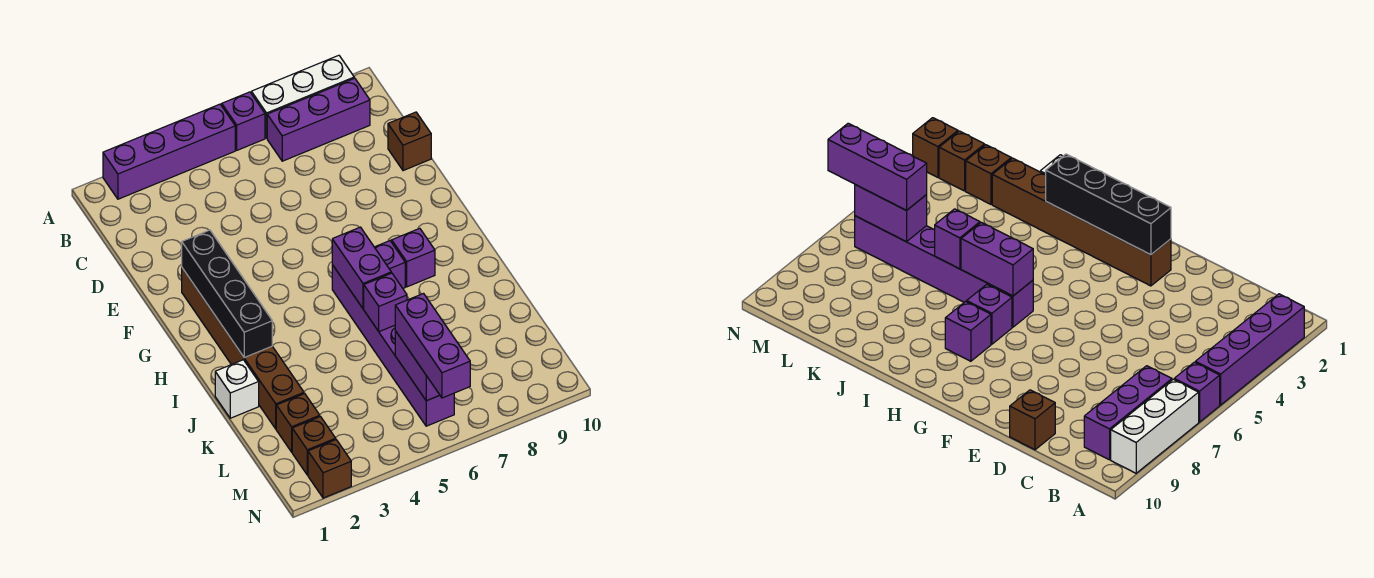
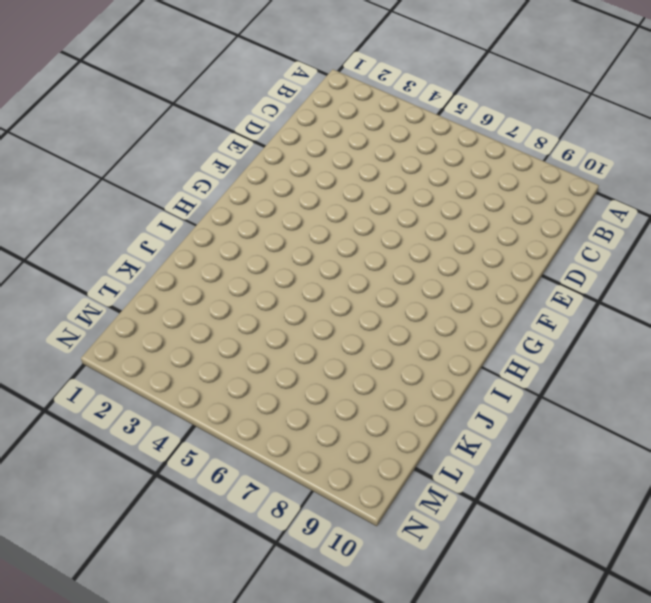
none -> purple 1x4 brick [103,104,235,199]
none -> purple 1x1 brick [222,92,265,150]
none -> white 1x3 brick [251,55,354,138]

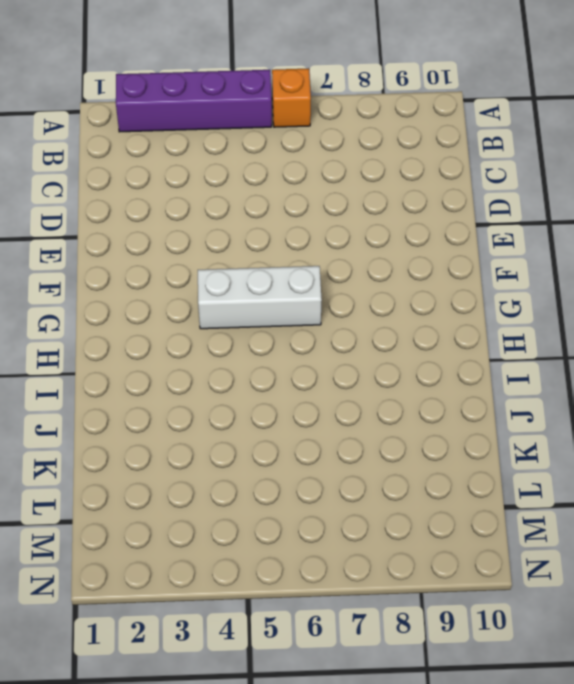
orange 1x1 brick [272,69,311,127] -> purple 1x1 brick [222,92,265,150]
white 1x3 brick [198,266,322,329] -> white 1x3 brick moved to [251,55,354,138]
none -> purple 1x3 brick [267,78,370,161]
none -> brown 1x1 brick [388,112,431,171]
none -> brown 1x6 brick [182,268,304,429]

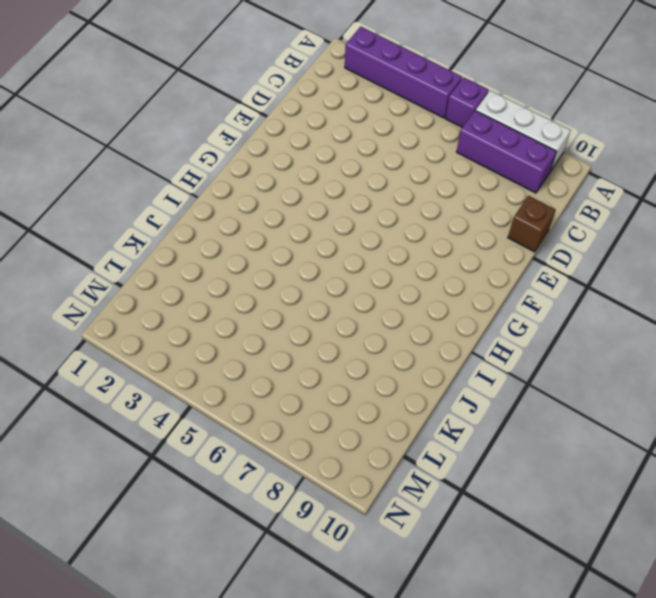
none -> brown 1x6 brick [182,268,304,429]
none -> purple 1x6 brick [332,265,454,426]
none -> purple 1x1 brick [375,241,405,288]

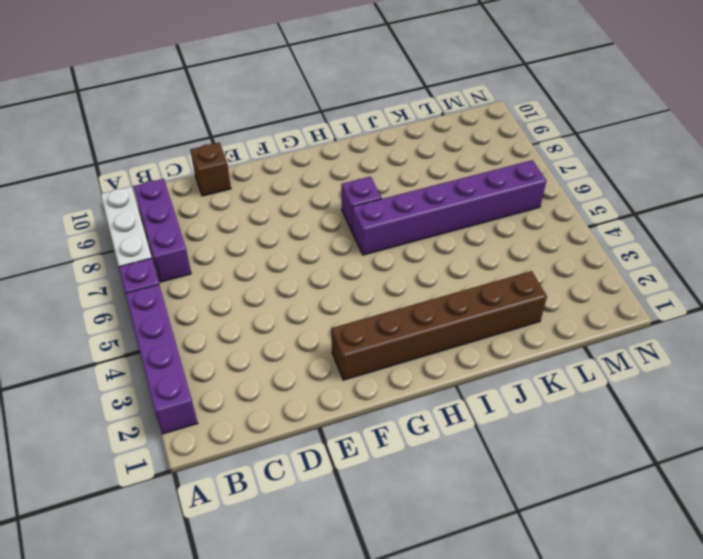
none -> purple 1x1 brick [392,228,435,287]
none -> white 1x1 brick [215,360,259,418]
none -> brown 1x1 brick [276,394,320,452]

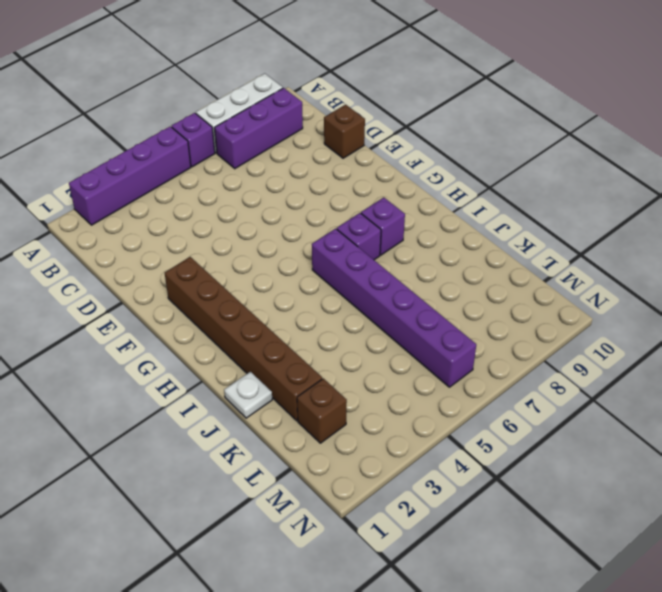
white 1x1 plate [224,372,272,418] -> white 1x1 brick [215,360,259,418]
none -> brown 1x1 brick [292,417,336,475]
none -> brown 1x1 brick [308,440,351,498]
none -> black 1x4 brick [182,230,272,357]

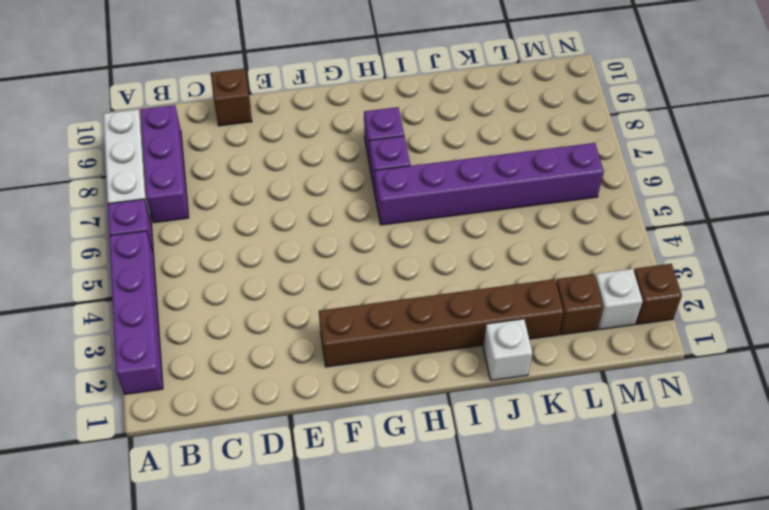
white 1x1 brick [595,269,643,329] -> brown 1x1 brick [292,417,336,475]
none -> black 1x4 brick [182,230,272,357]
none -> purple 1x2 brick [332,227,391,309]
none -> purple 1x1 brick [364,273,407,332]

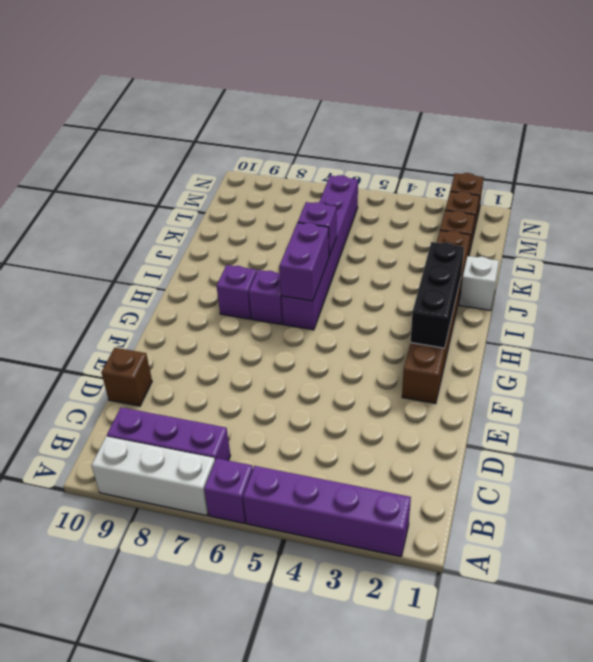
black 1x3 brick [410,242,464,348] -> black 1x4 brick [182,230,272,357]
none -> purple 1x2 brick [395,331,439,401]
none -> purple 1x3 brick [395,294,470,398]

